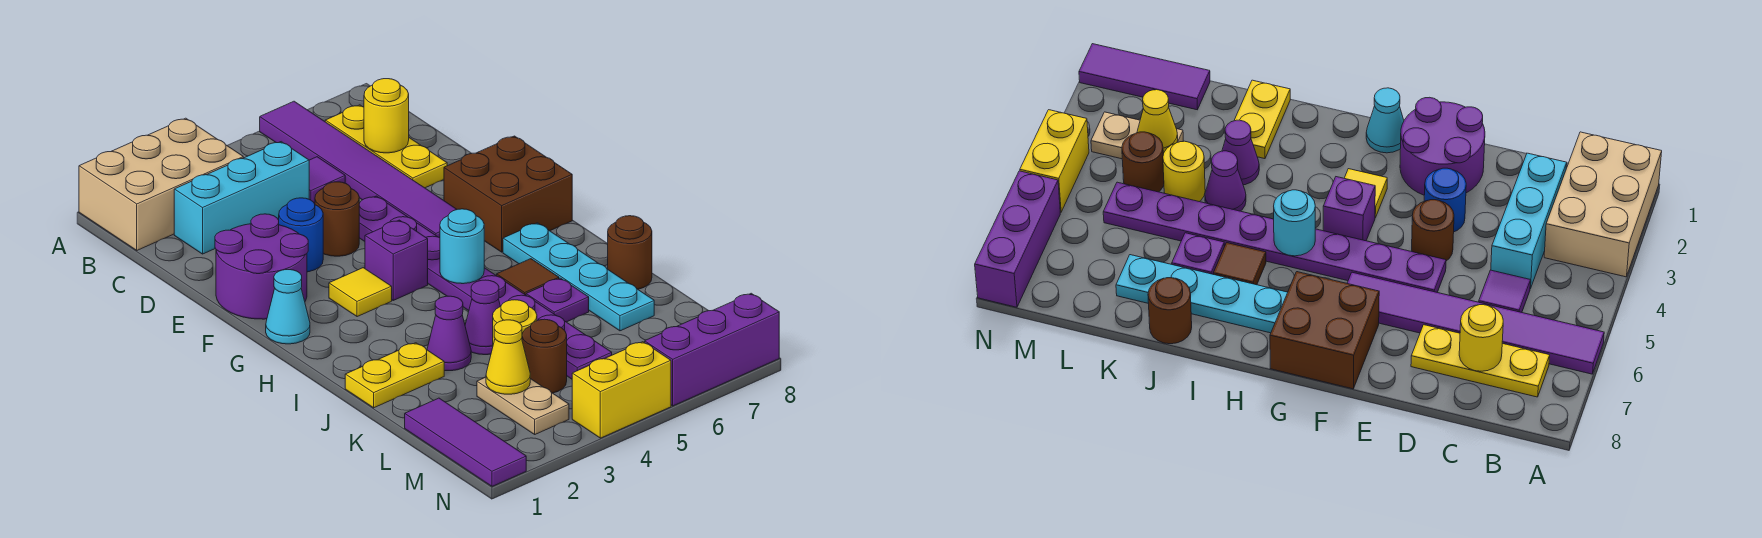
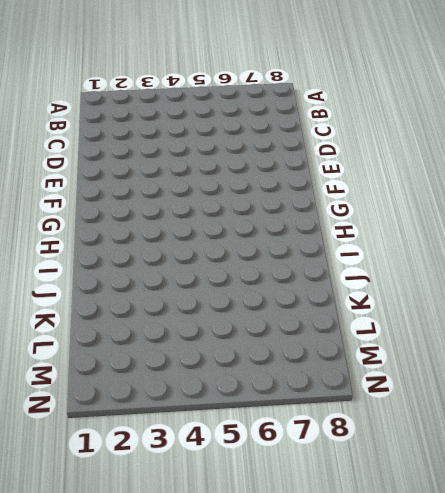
none -> tan 2x3 brick [79,118,243,250]
none -> purple 1x6 tile [260,101,457,238]
none -> yellow 1x3 plate [325,105,447,188]

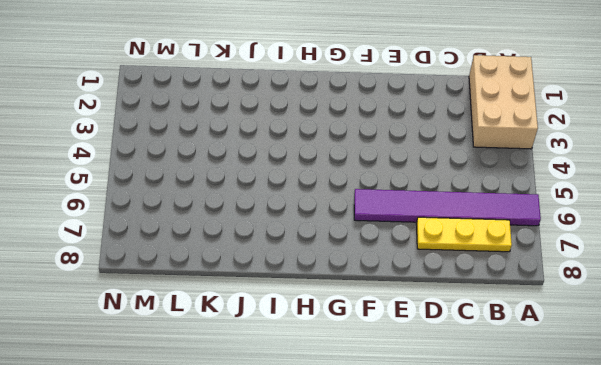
none -> cyan 1x3 brick [174,142,309,254]
none -> purple 1x1 tile [309,157,345,204]
none -> purple 2x2 round brick [215,214,308,319]

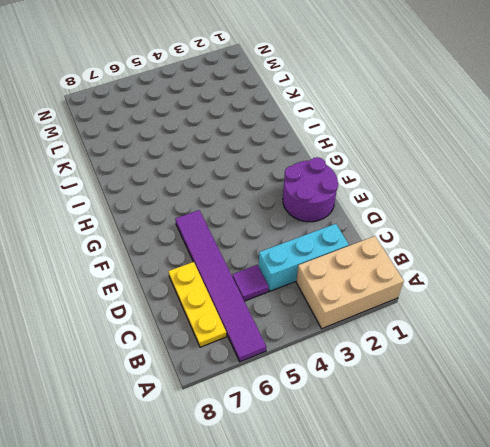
none -> blue 1x1 round brick [279,198,323,272]
none -> brown 1x1 round brick [315,182,359,256]
none -> purple 1x8 plate [359,196,612,379]

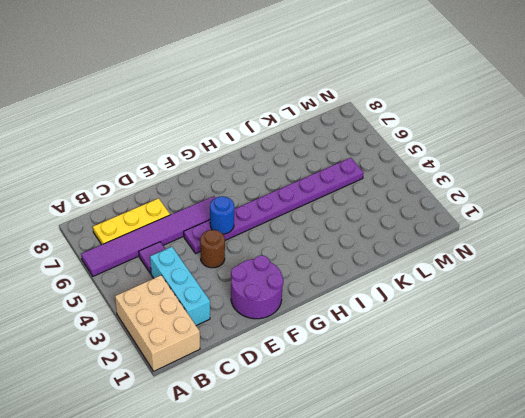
blue 1x1 round brick [210,196,234,234] -> blue 1x1 round brick moved to [279,198,323,272]
none -> brown 2x2 brick [444,136,572,252]
none -> cyan 1x1 cone [266,270,310,344]
none -> yellow 1x1 tile [329,268,392,317]

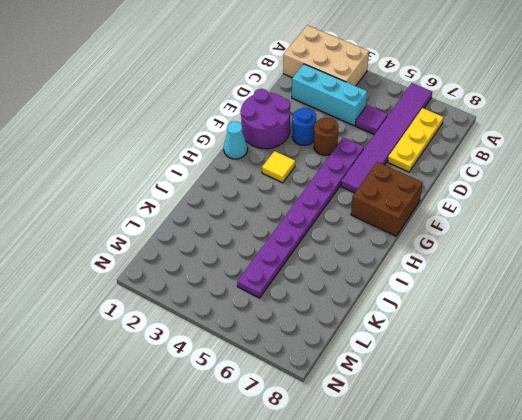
none -> purple 1x1 brick [365,220,428,300]
none -> cyan 1x4 plate [503,223,654,331]
none -> brown 1x1 tile [497,259,559,295]

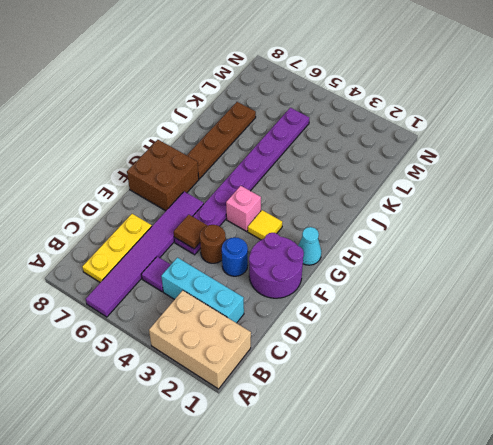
brown 1x1 tile [174,215,208,249] -> brown 1x1 tile moved to [497,259,559,295]
pink 1x1 brick [226,186,261,231] -> purple 1x1 brick [365,220,428,300]
brown 1x4 plate [187,102,256,179] -> cyan 1x4 plate [503,223,654,331]
none -> yellow 1x2 plate [345,343,444,408]
none -> purple 1x1 cone [427,296,471,371]
none -> purple 1x1 cone [465,280,500,355]

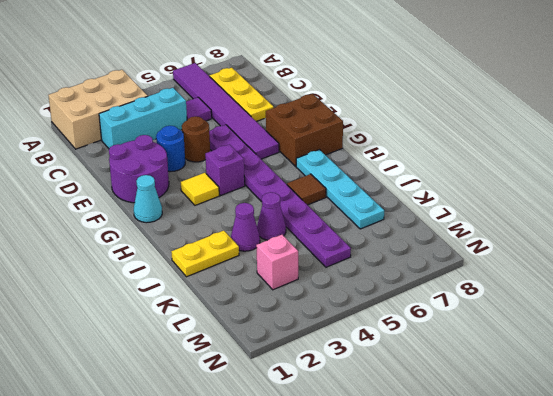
pink 1x1 brick [256,235,298,290] -> tan 1x2 plate [477,377,569,434]
none -> purple 1x1 plate [526,278,589,322]
none -> brown 1x1 round brick [608,216,652,289]
none -> yellow 1x1 round brick [493,300,537,344]

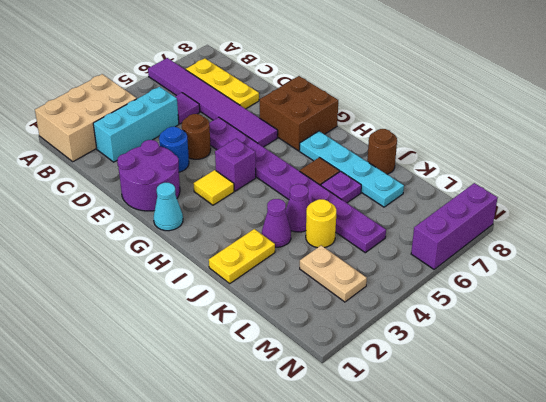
none -> purple 1x3 tile [405,398,526,486]
none -> brown 1x1 round brick [522,319,567,393]
none -> yellow 1x2 brick [572,342,671,438]

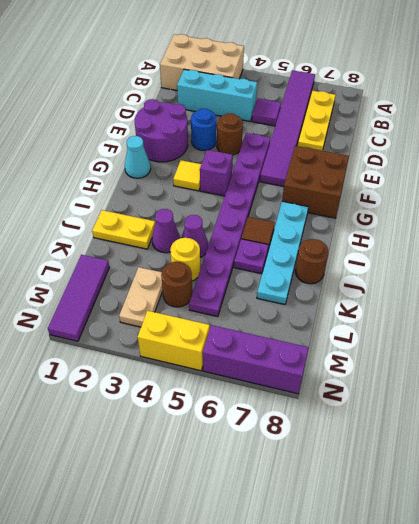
none -> yellow 1x1 round brick [364,79,409,153]
none -> cyan 1x1 round brick [440,209,484,284]
none -> yellow 1x1 cone [486,320,530,394]

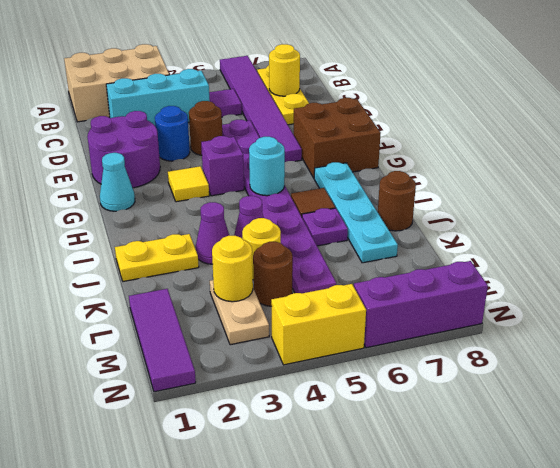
yellow 1x1 round brick [212,236,253,302] -> yellow 1x1 cone [486,320,530,394]

